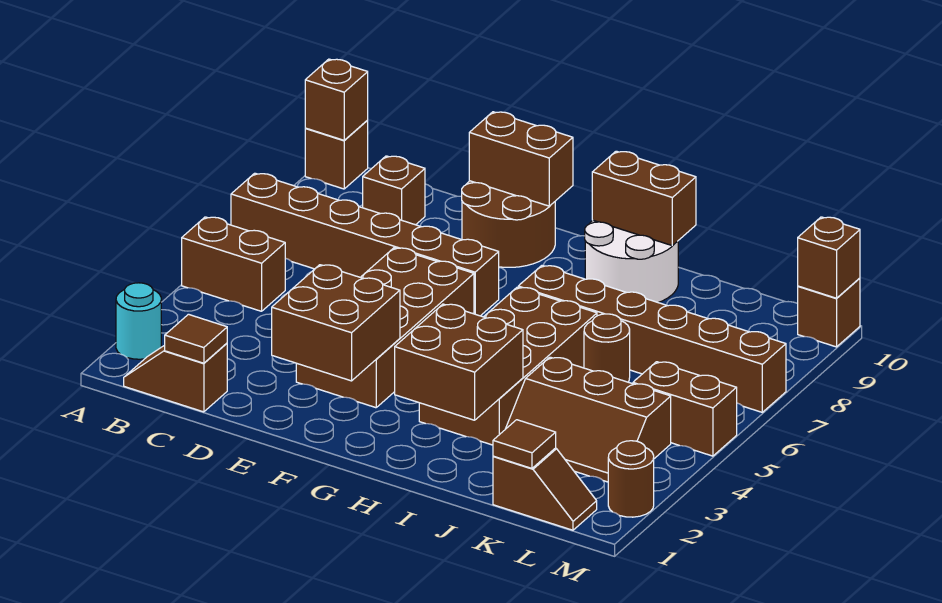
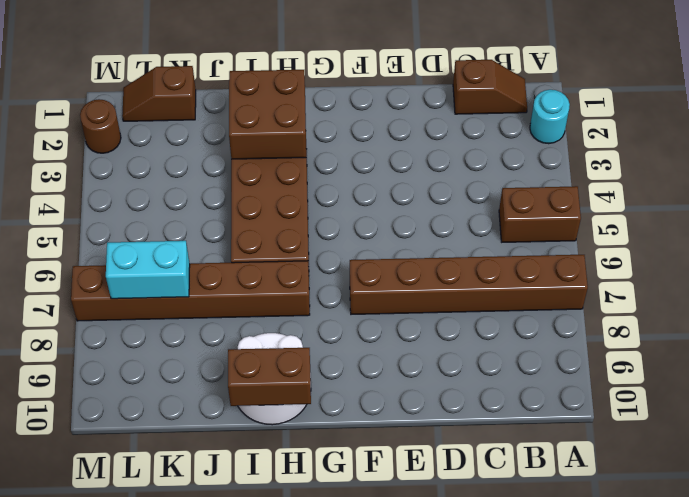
cyan 1x2 brick [106,241,190,299] -> none
none -> brown 1x1 brick [305,120,368,189]
none -> brown 1x1 brick [363,156,425,225]
none -> brown 2x4 brick [296,248,474,408]

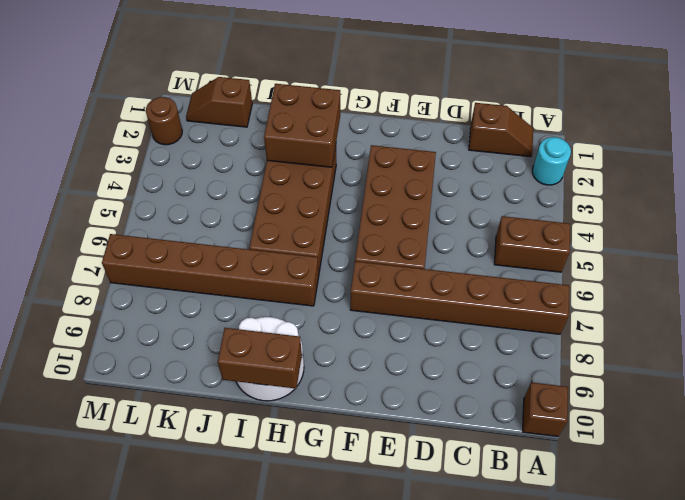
none -> brown 1x1 brick [363,156,425,225]
none -> brown 2x2 round brick [462,181,555,267]
none -> brown 2x3 slope [506,357,671,482]

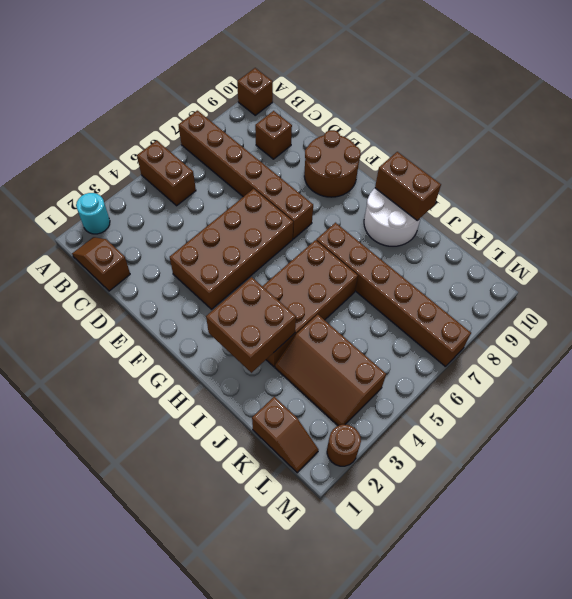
none -> brown 1x1 round brick [584,314,630,382]
none -> brown 1x2 brick [633,362,737,456]
none -> brown 1x1 brick [798,278,860,347]

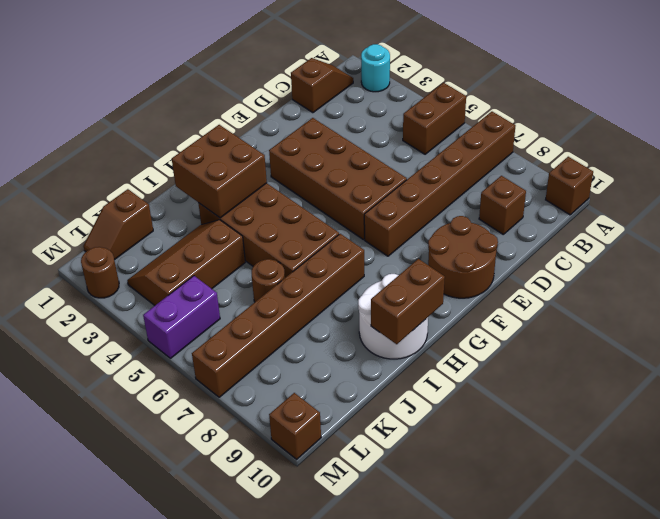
purple 1x2 brick [143,276,220,358] -> brown 1x2 brick [633,362,737,456]
none -> brown 1x1 brick [305,59,368,140]
none -> brown 1x1 tile [165,314,227,363]
none -> brown 2x2 brick [272,265,400,381]

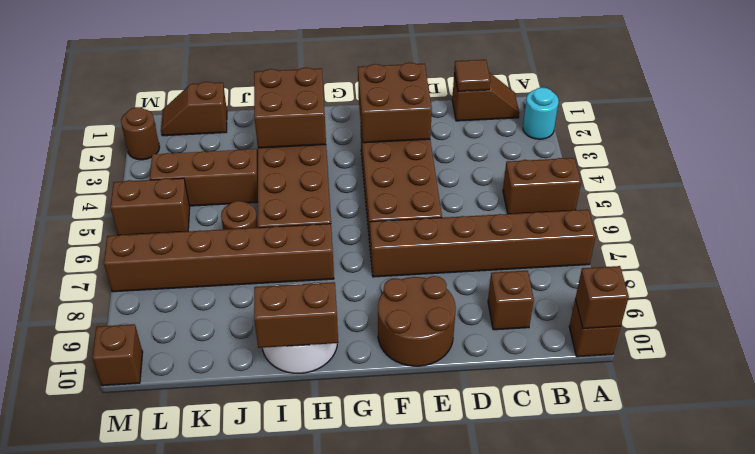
none -> brown 1x2 brick [469,112,573,206]
none -> brown 1x1 tile [493,420,556,468]
none -> brown 1x1 brick [798,217,860,298]

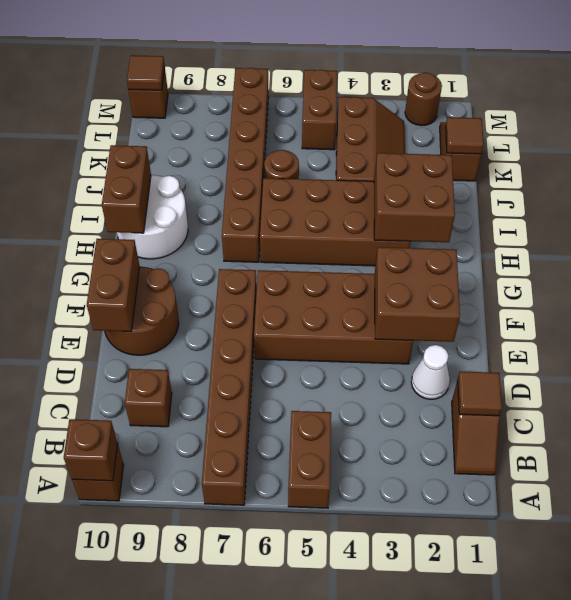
white 1x1 cone [411,345,450,399] -> none
brown 1x1 tile [127,55,165,90] -> brown 1x1 brick [798,217,860,298]
none -> cyan 1x1 round brick [116,283,161,359]

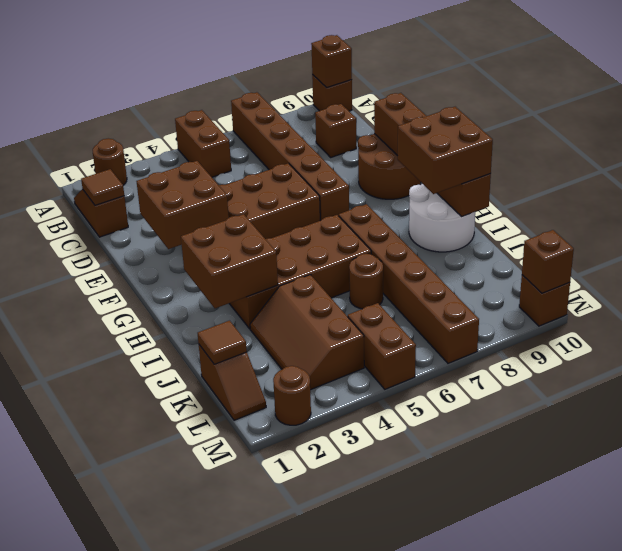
brown 1x1 round brick [93,138,127,185] -> cyan 1x1 round brick [116,283,161,359]
brown 2x2 brick [398,107,493,194] -> none

